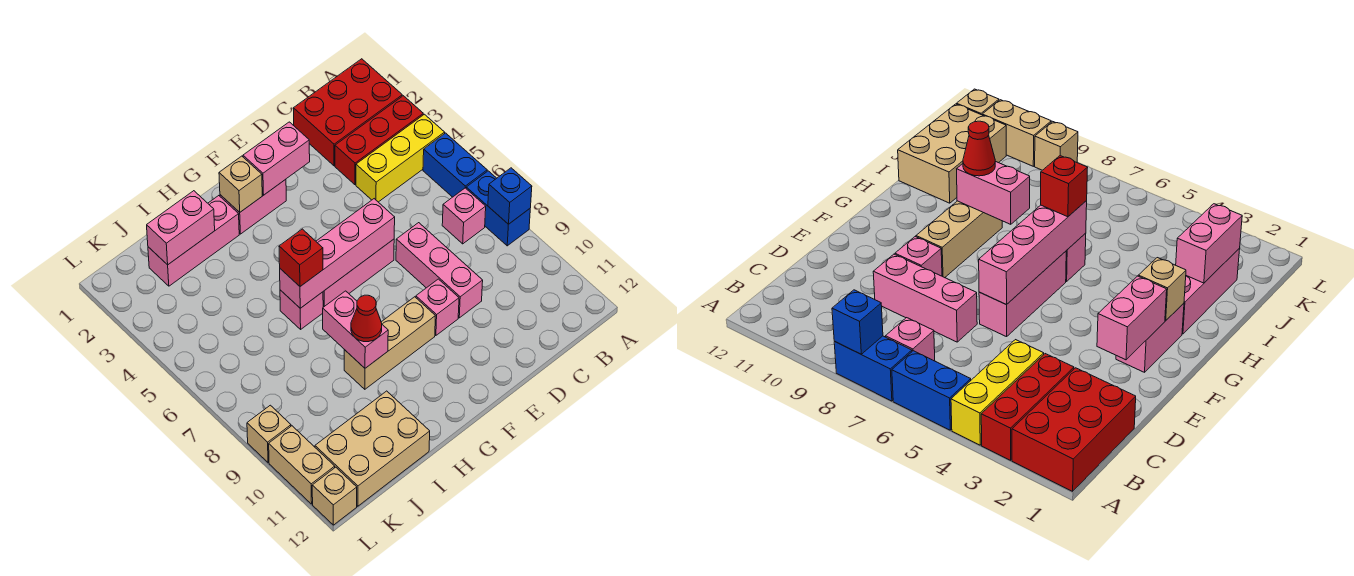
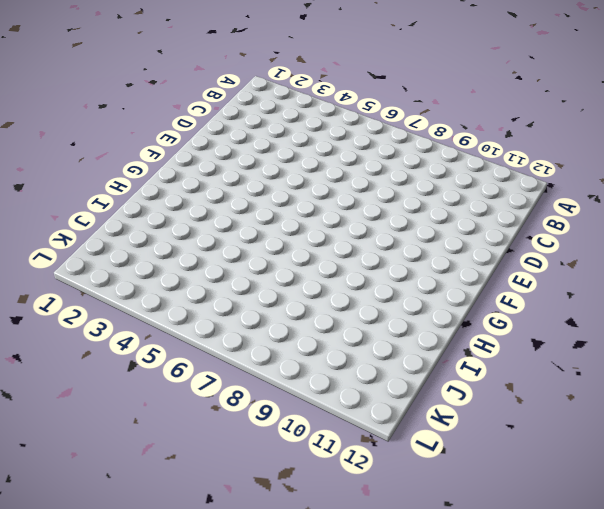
none -> red 2x3 brick [293,59,402,166]
none -> red 1x3 brick [335,96,423,185]
none -> yellow 1x3 brick [356,114,445,202]

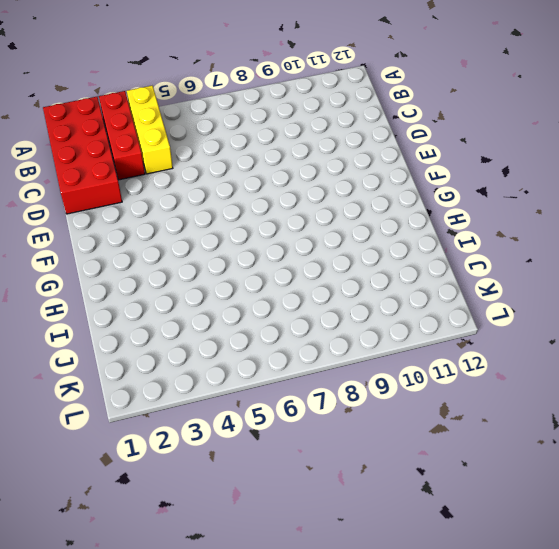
red 2x4 brick [43,97,122,214] -> red 2x3 brick [293,59,402,166]
none -> blue 1x2 brick [423,133,487,197]
none -> blue 1x2 brick [466,171,530,246]
none -> pink 1x1 brick [442,188,486,244]

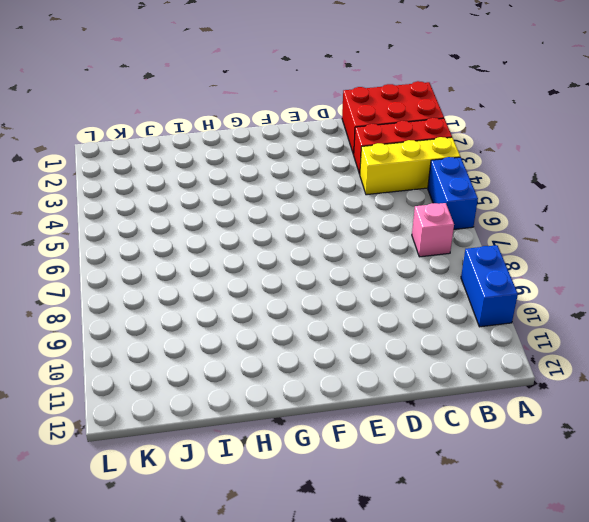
blue 1x2 brick [461,245,518,327] -> blue 1x2 brick moved to [466,171,530,246]
none -> pink 1x3 brick [396,223,483,318]
none -> pink 1x3 brick [323,239,394,307]
none -> pink 1x1 brick [416,279,459,335]

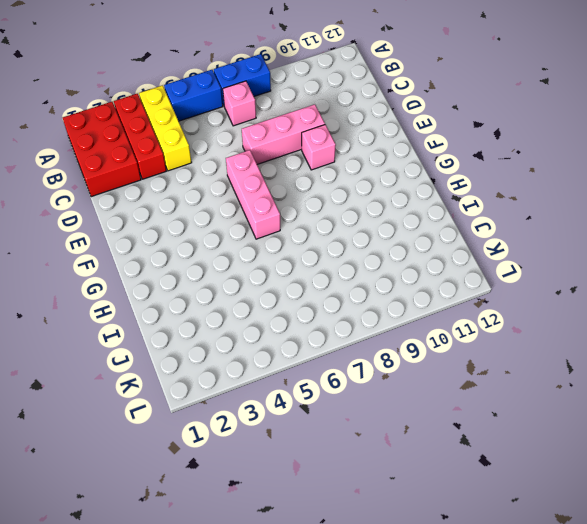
none -> pink 1x2 brick [220,179,286,234]
none -> tan 1x3 brick [344,297,435,389]
none -> pink 1x3 brick [148,196,239,286]

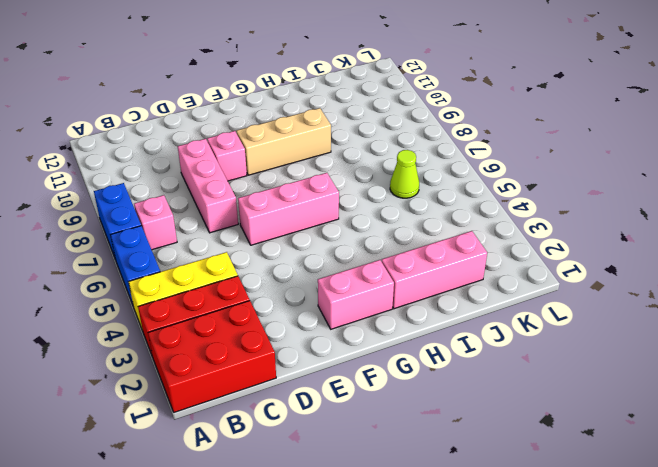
lime 1x1 cone [390,150,419,198] -> none
none -> pink 1x1 brick [280,290,323,329]
none -> tan 2x3 brick [315,391,430,506]
none -> tan 1x1 brick [247,405,291,463]

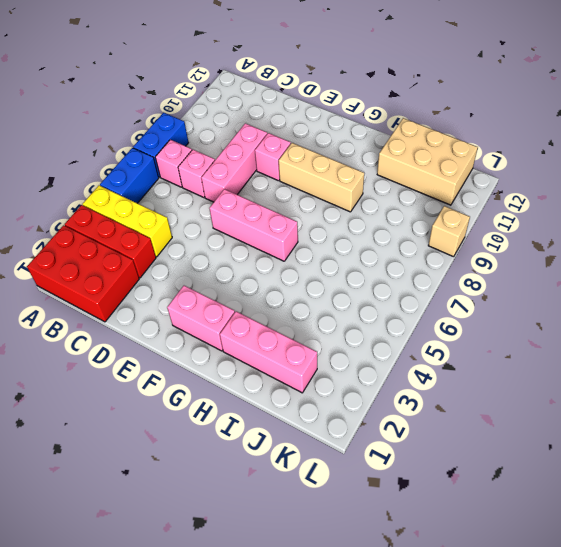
pink 1x1 brick [178,150,215,197] -> pink 1x1 brick moved to [280,290,323,329]
none -> tan 1x2 brick [269,426,335,504]
none -> tan 1x1 brick [312,467,357,525]
none -> blue 1x1 brick [488,168,532,224]

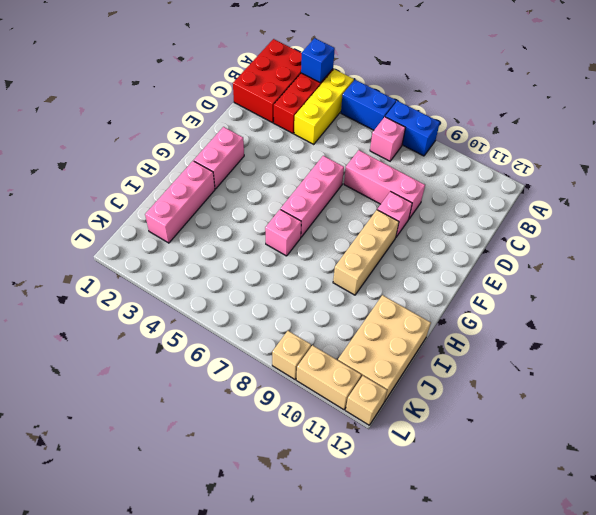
blue 1x1 brick [301,38,335,83] -> blue 1x1 brick moved to [488,168,532,224]
none -> pink 1x2 brick [243,122,310,195]
none -> pink 1x4 brick [280,199,395,308]
none -> tan 1x1 brick [219,156,262,212]

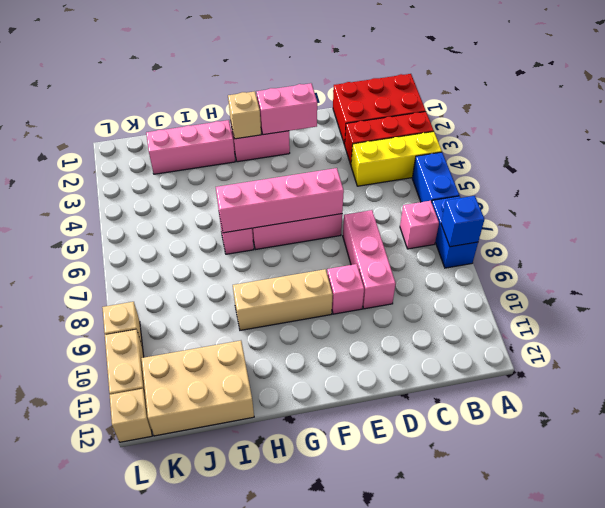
none -> pink 1x2 brick [323,291,388,368]
none -> pink 1x2 brick [147,191,215,265]
none -> red 1x1 brick [279,229,323,286]

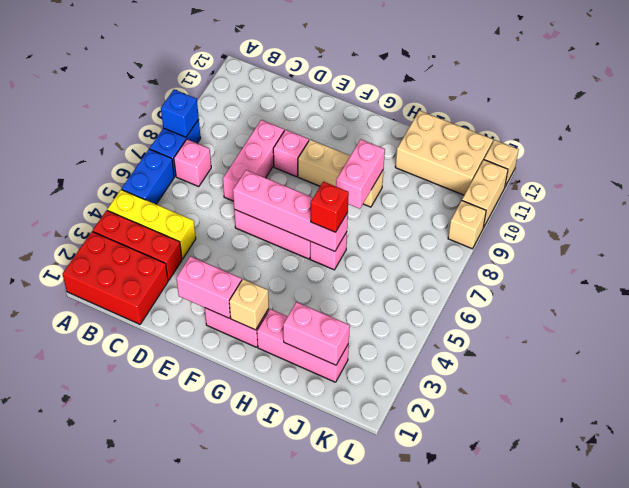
none -> red 1x1 cone [351,295,382,342]

